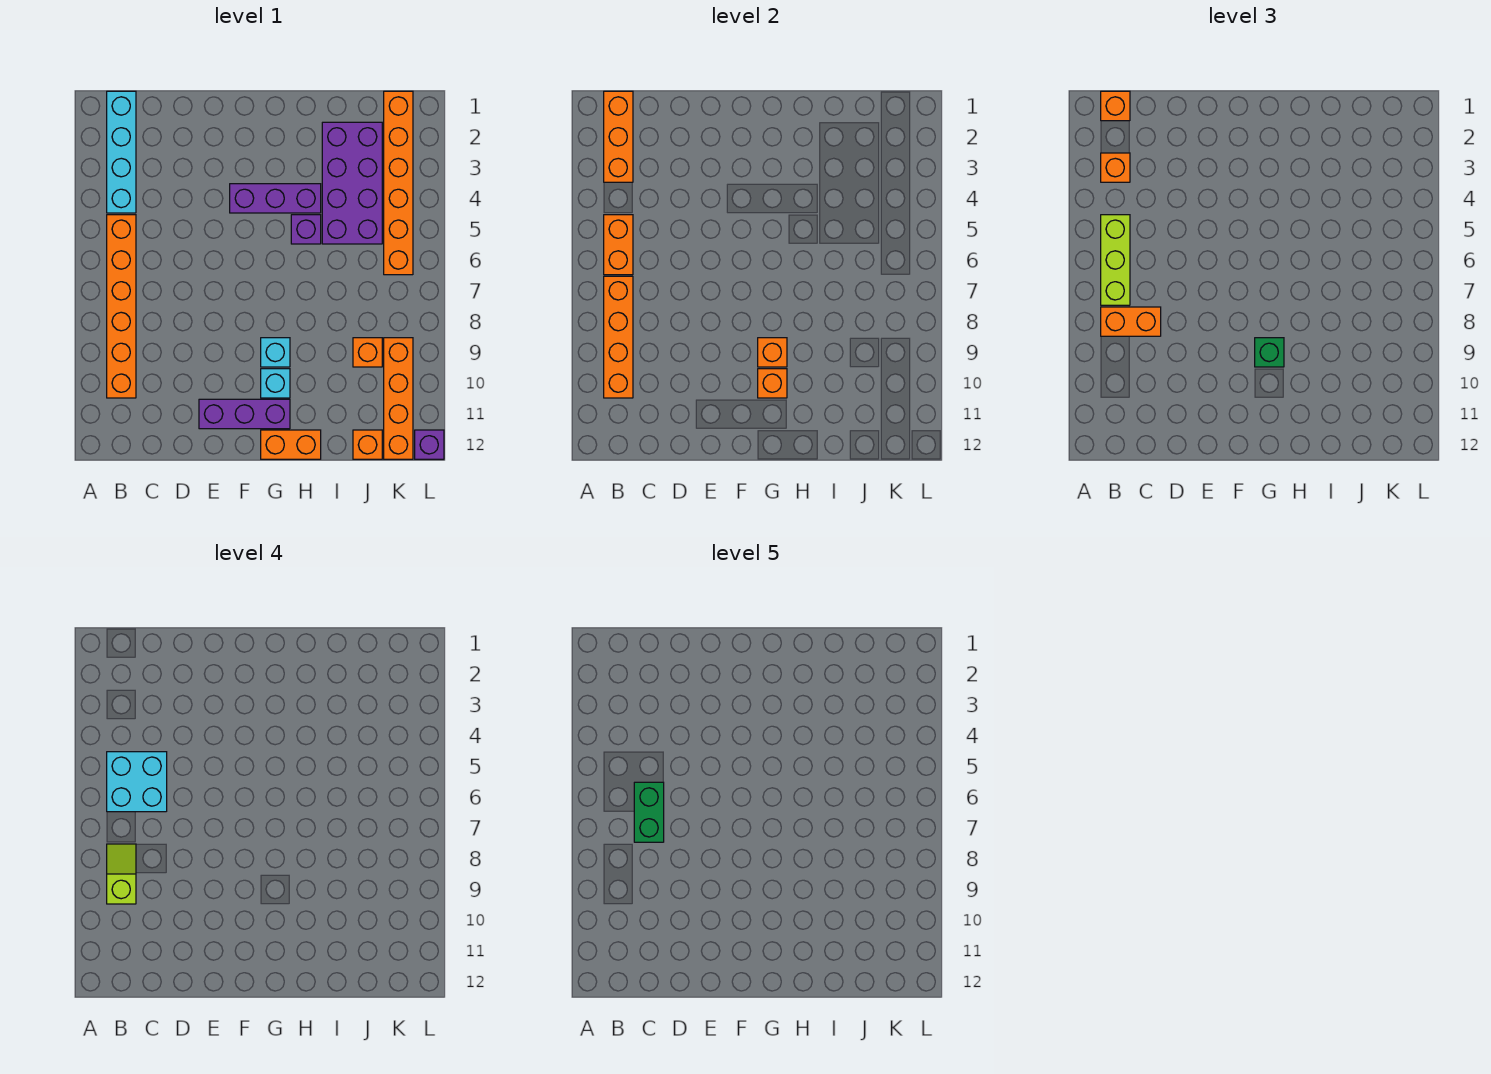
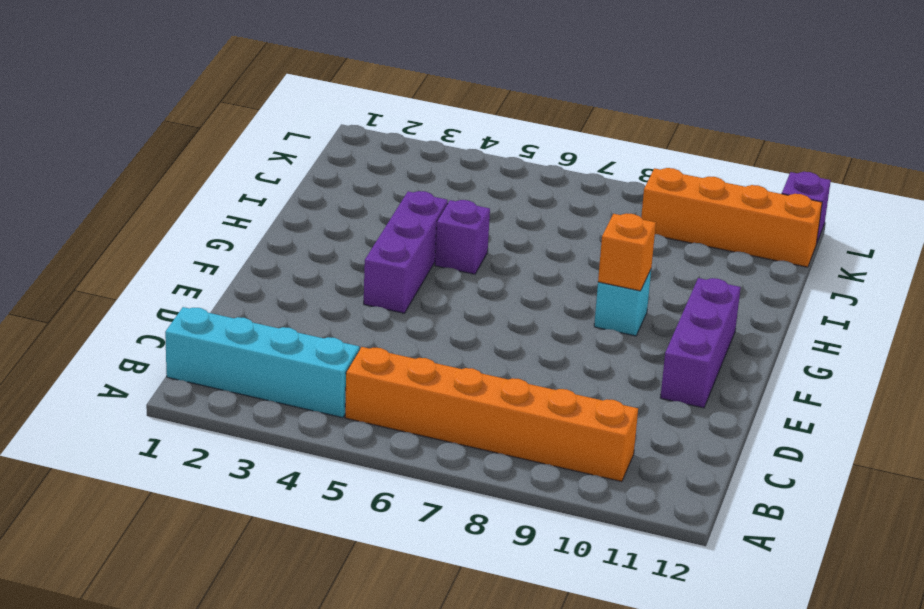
none -> cyan 1x1 brick [261,369,290,398]
none -> orange 1x2 brick [261,430,321,459]
none -> purple 2x4 brick [322,122,382,244]

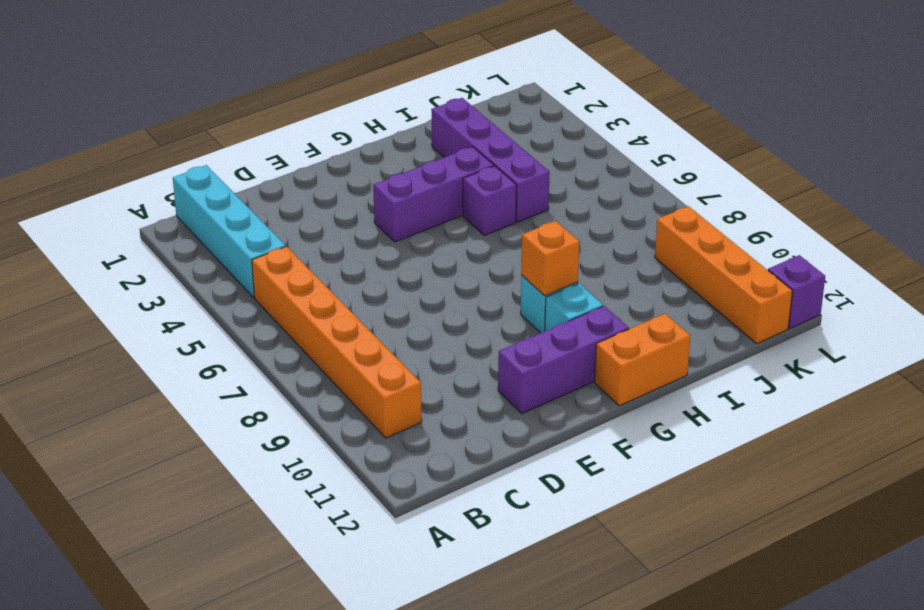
purple 1x4 brick [431,98,550,222] -> purple 2x4 brick [322,122,382,244]
none -> orange 1x1 brick [353,338,382,367]
none -> orange 1x1 brick [353,430,382,459]
none -> orange 1x6 brick [384,91,413,275]

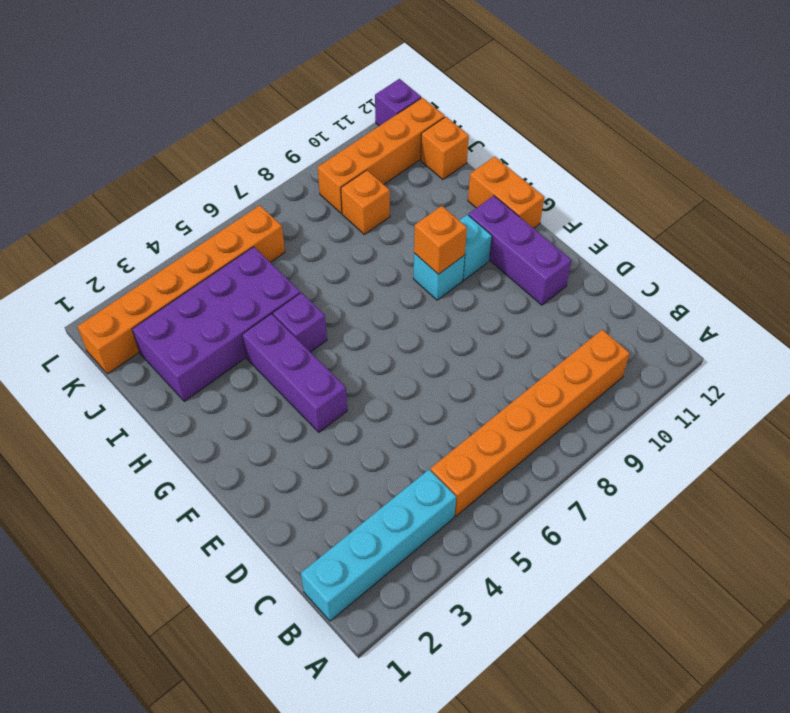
none -> orange 1x3 brick [604,91,633,182]
none -> orange 1x2 brick [604,215,633,275]
none -> orange 1x4 brick [604,276,633,398]

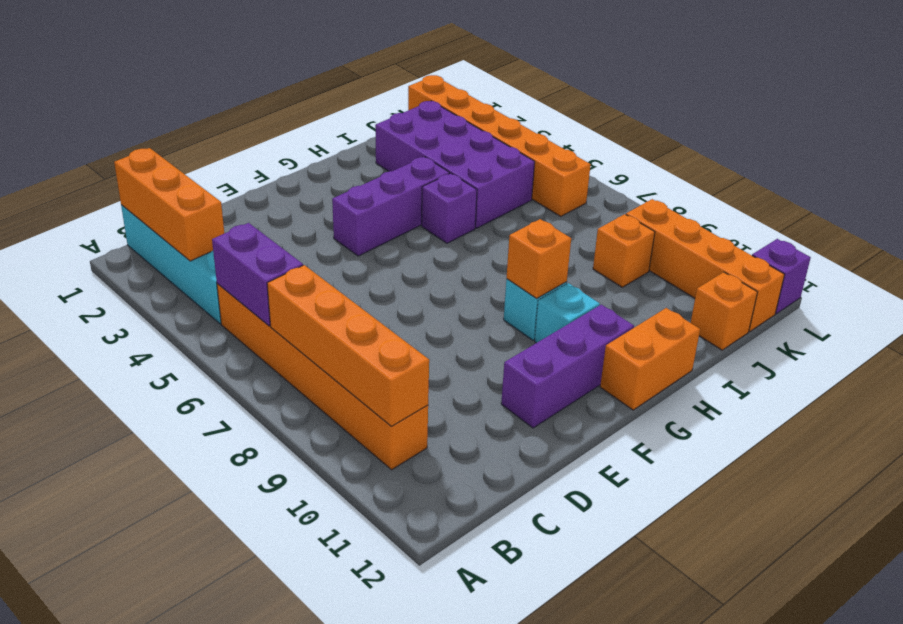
purple 1x2 brick [212,223,303,326] -> orange 1x2 brick [604,215,633,275]
none -> orange 1x1 brick [758,369,787,398]
none -> orange 1x1 brick [1101,91,1130,121]
none -> orange 1x1 brick [1101,153,1130,182]

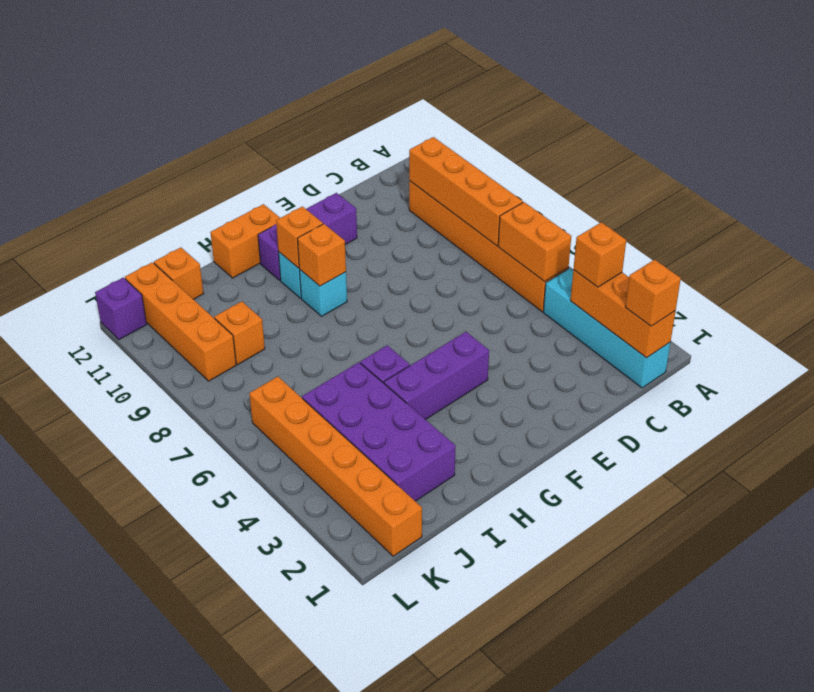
none -> lime 1x3 brick [1101,215,1130,305]
none -> orange 1x2 brick [1101,307,1161,336]
none -> green 1x1 brick [1255,338,1284,367]

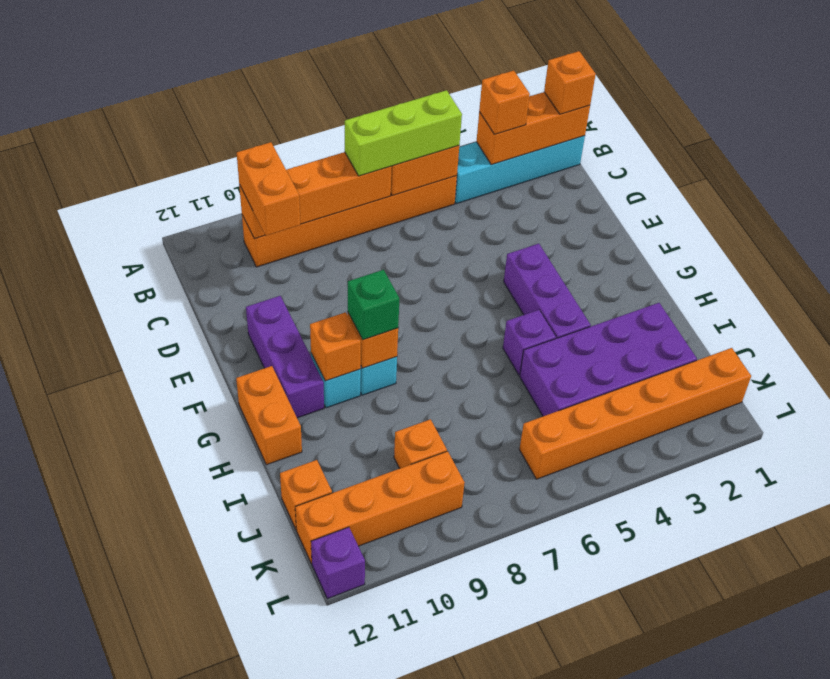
orange 1x2 brick [237,142,300,236] -> orange 1x2 brick moved to [1101,307,1161,336]
none -> cyan 2x2 brick [107,752,167,812]
none -> lime 1x2 slope [107,844,136,904]
none -> green 1x2 brick [634,782,664,842]

